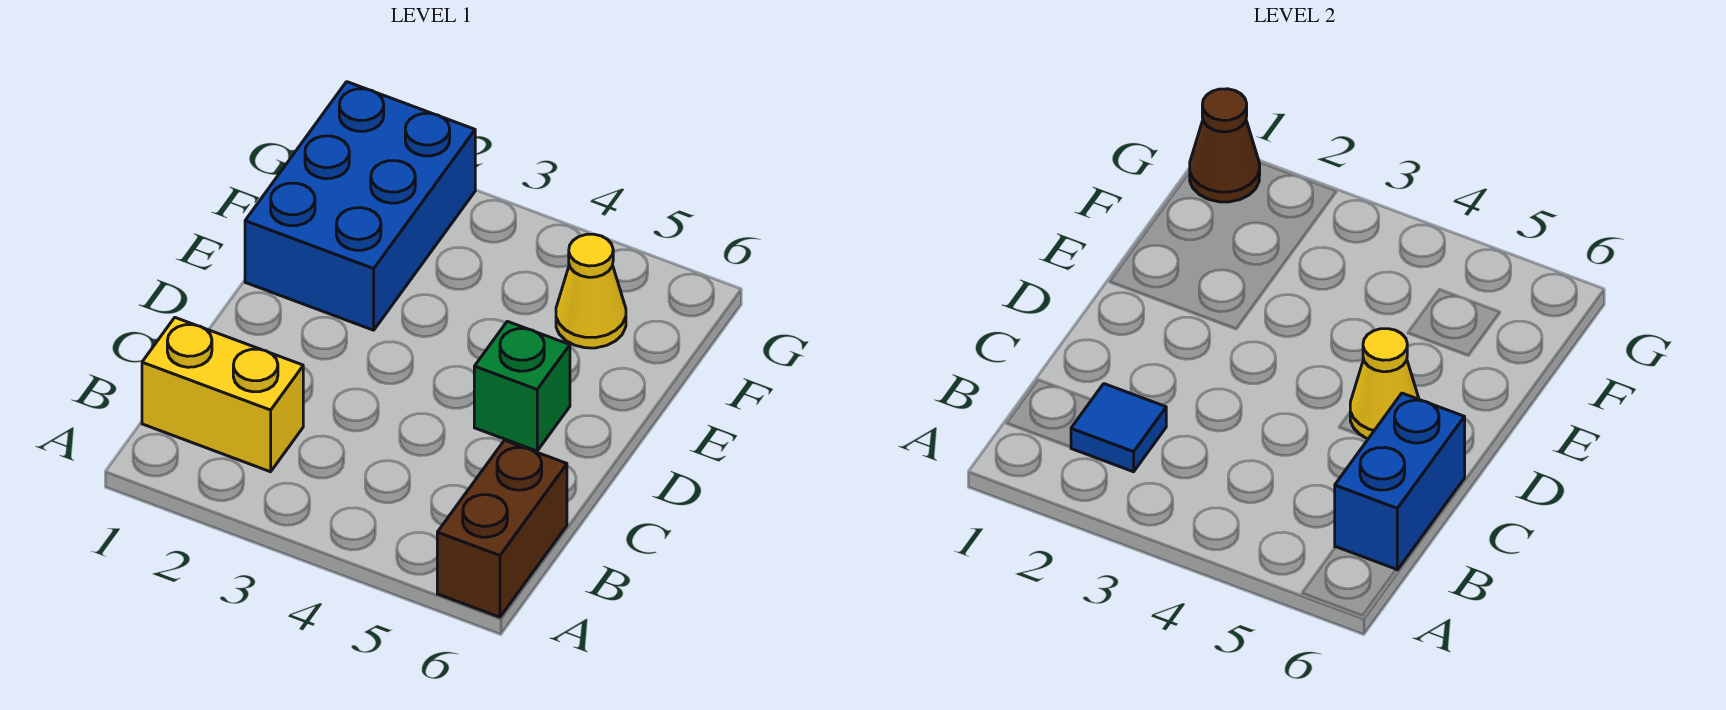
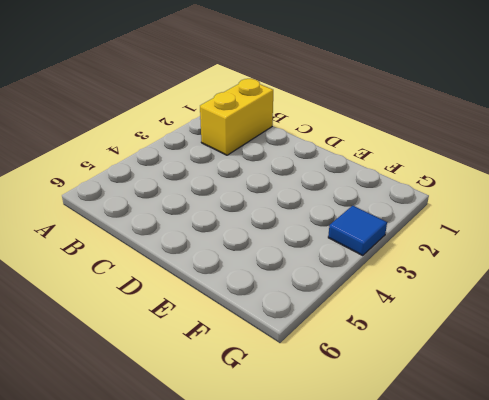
blue 1x1 tile [328,206,387,255] -> blue 1x1 tile moved to [1071,384,1166,472]
none -> brown 1x2 brick [437,440,567,617]
none -> green 1x1 brick [474,321,570,451]

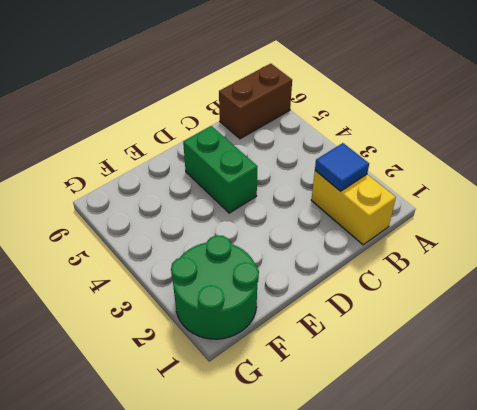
green 1x2 brick [183,126,258,213] -> green 1x1 brick [474,321,570,451]
green 2x2 round brick [171,235,259,339] -> blue 2x3 brick [245,82,475,330]
none -> yellow 1x1 cone [556,234,626,348]
none -> blue 1x2 brick [1335,393,1465,570]

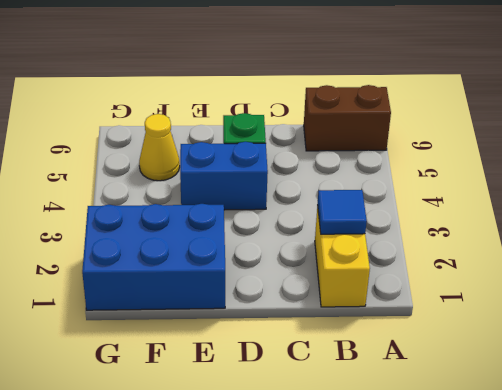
blue 1x2 brick [180,142,268,210] -> blue 1x2 brick moved to [1335,393,1465,570]
none -> yellow 1x1 cone [1350,329,1419,439]
none -> brown 1x1 cone [1190,89,1260,202]

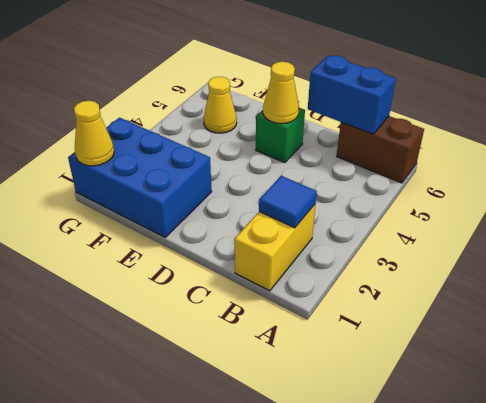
yellow 1x1 cone [74,101,114,166] -> brown 1x1 cone [1190,89,1260,202]

